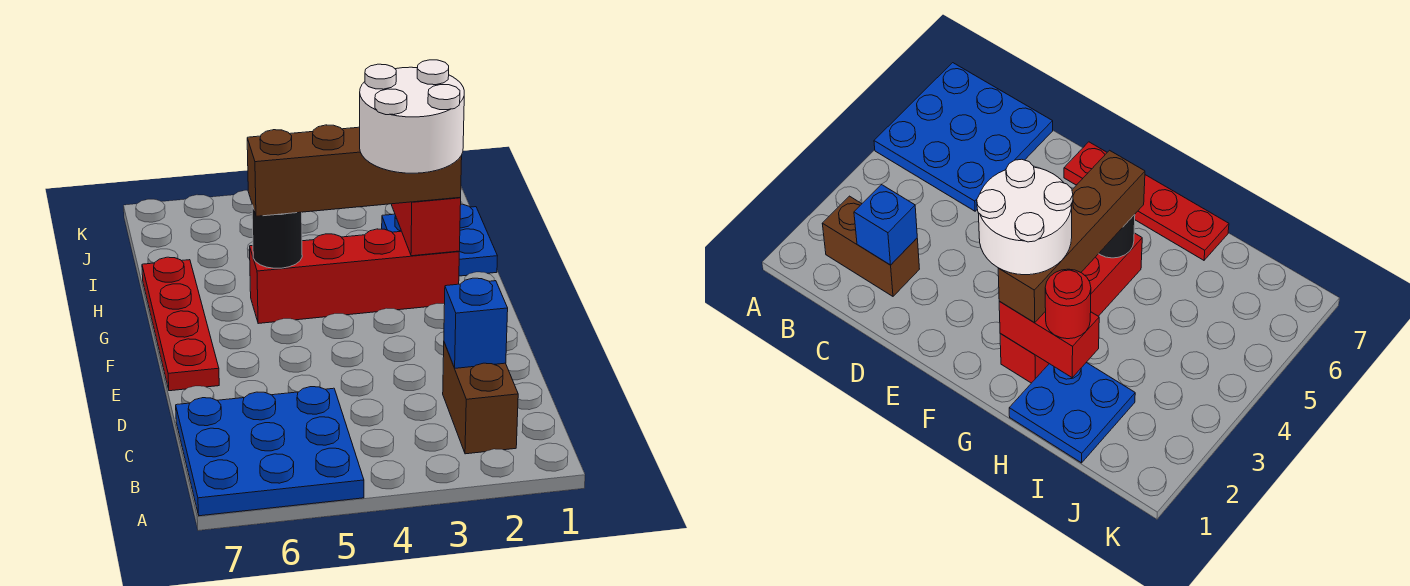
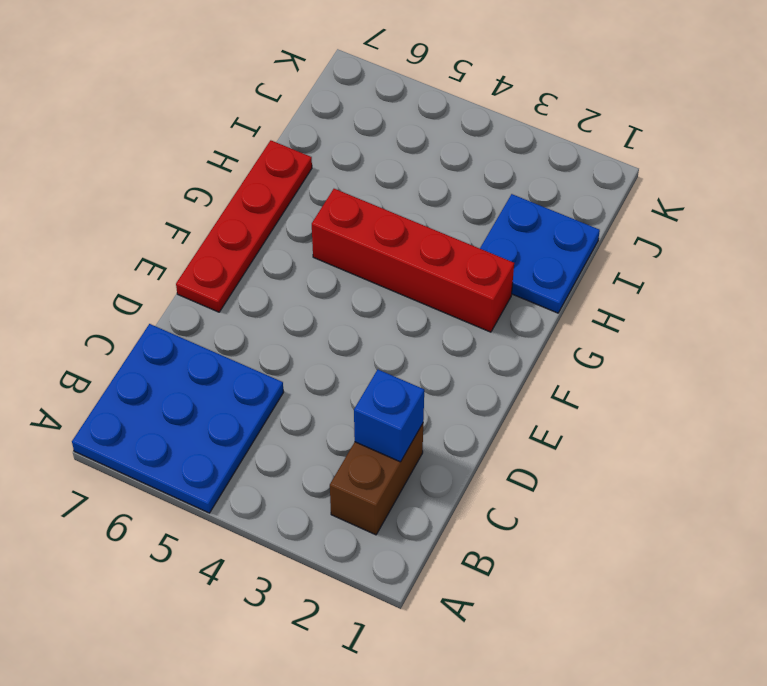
none -> red 1x2 brick [392,198,461,256]
none -> black 1x1 round brick [252,205,302,268]

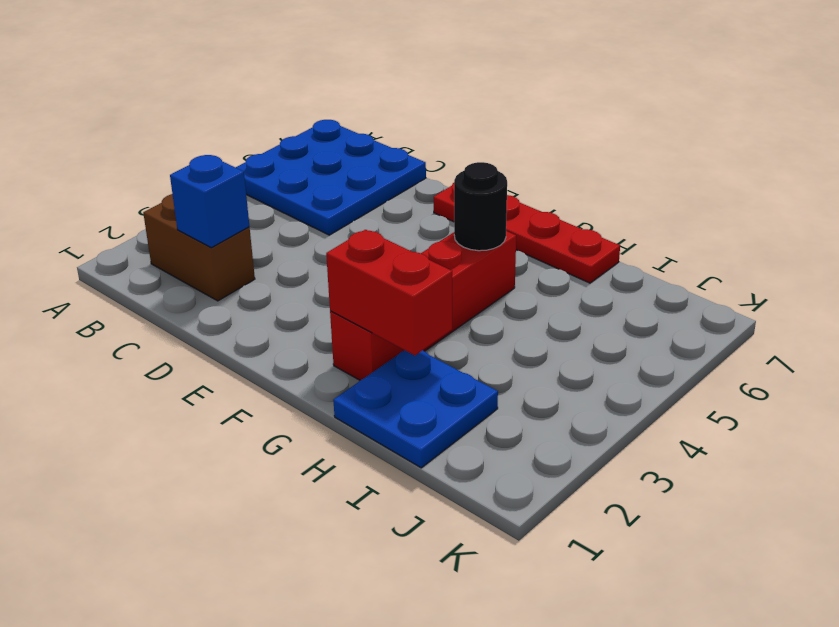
none -> brown 1x4 brick [247,125,462,216]
none -> red 1x1 round brick [1045,269,1091,339]

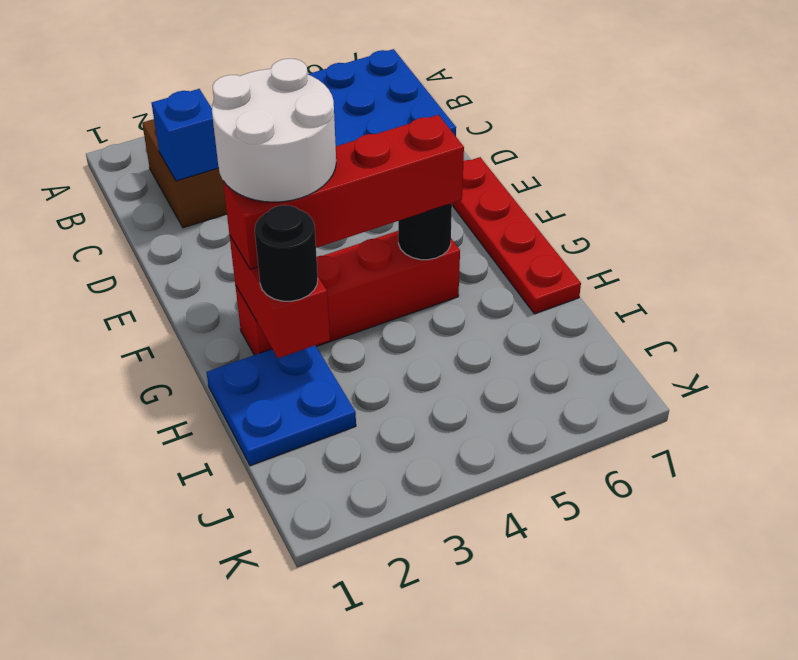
red 1x4 brick [223,115,464,269] -> brown 1x4 brick [247,125,462,216]
black 1x1 round brick [255,205,318,301] -> red 1x1 round brick [1045,269,1091,339]

